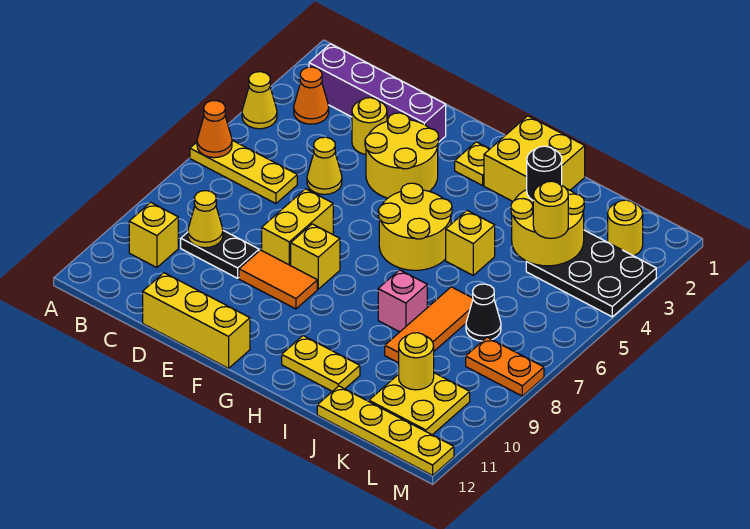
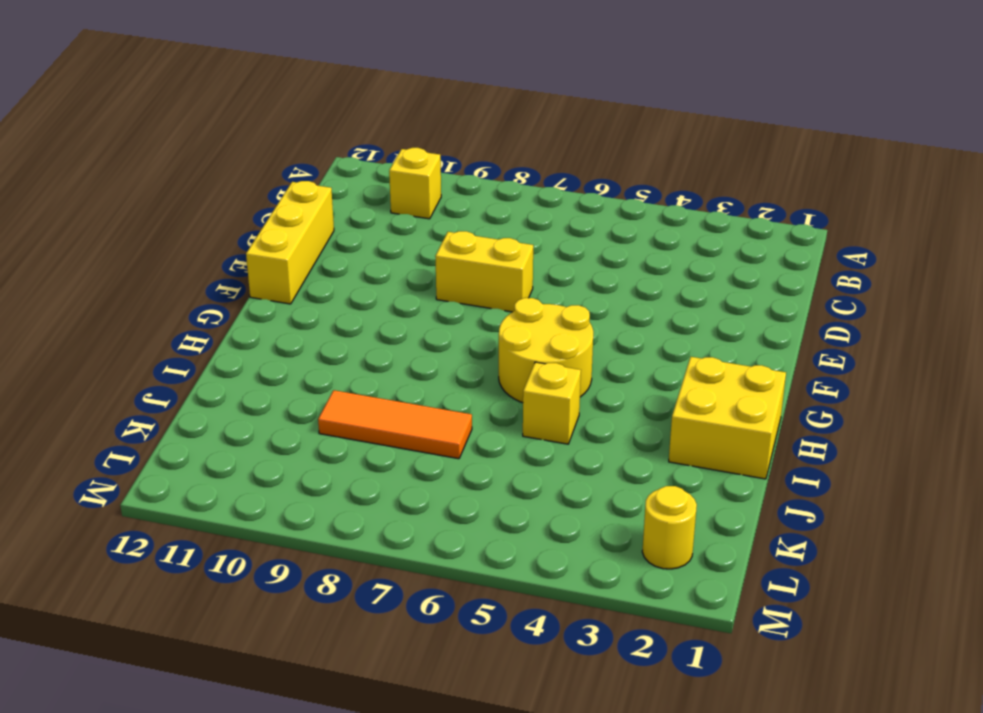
none -> yellow 1x1 cone [242,72,277,129]
none -> yellow 1x3 plate [190,140,297,204]
none -> purple 1x4 brick [309,44,446,142]
none -> orange 1x1 cone [294,67,329,124]

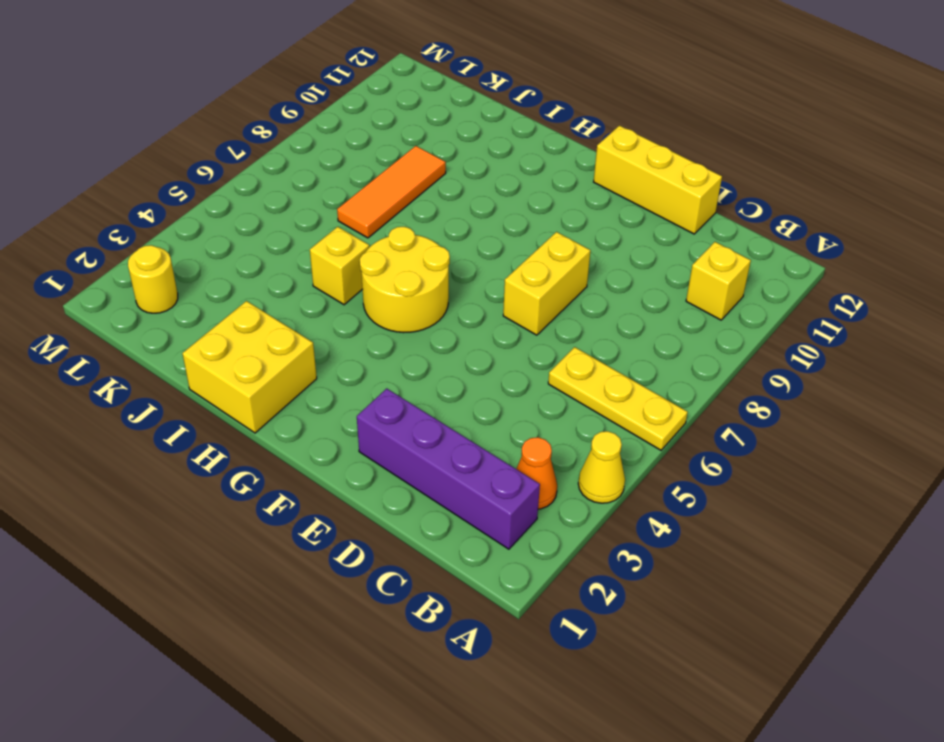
none -> black 1x2 plate [181,231,259,278]
none -> yellow 1x1 round brick [352,98,387,154]
none -> yellow 1x1 cone [307,137,342,194]
none -> yellow 2x2 round brick [365,113,439,198]

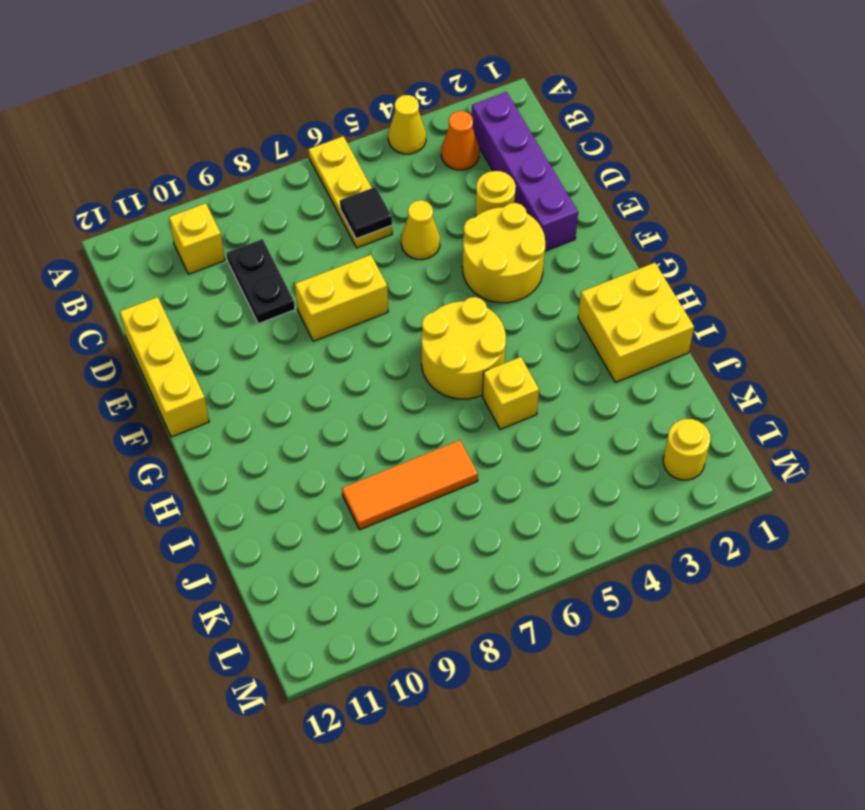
black 1x1 tile [340,187,392,239] -> none
none -> orange 1x2 tile [239,250,317,309]
none -> yellow 1x1 brick [291,224,340,289]
none -> yellow 1x1 plate [455,142,489,185]
none -> yellow 1x2 plate [282,336,360,391]

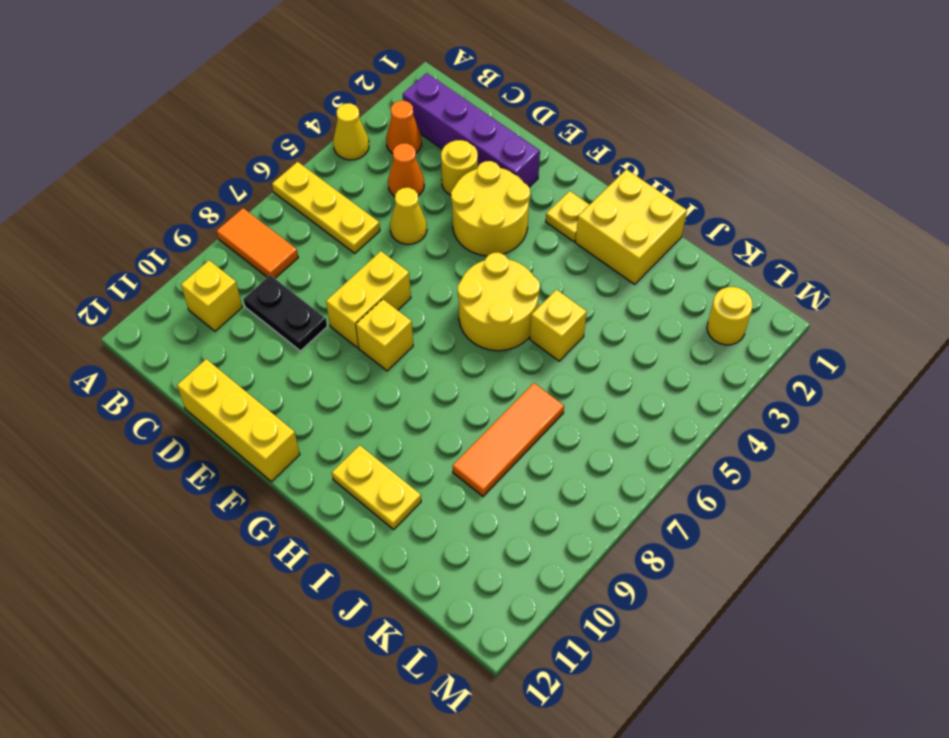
orange 1x2 tile [217,208,298,278] -> orange 1x2 tile moved to [239,250,317,309]
orange 1x1 cone [388,143,424,197] -> orange 1x1 cone moved to [197,101,232,158]
none -> pink 1x1 brick [378,270,427,332]
none -> yellow 1x4 plate [317,386,454,475]
none -> black 2x3 plate [526,230,656,317]
none -> black 1x1 cone [466,284,501,341]

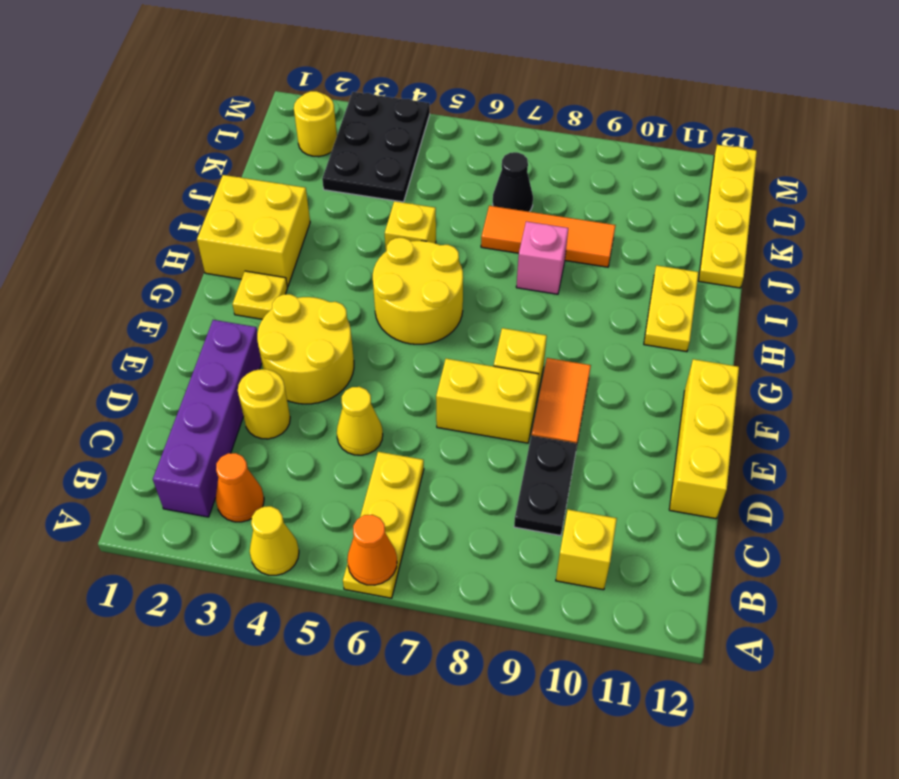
none -> yellow 2x2 plate [369,373,470,435]
none -> orange 1x2 plate [466,337,544,396]
none -> yellow 1x1 cone [188,191,223,248]
none -> yellow 2x2 round brick [511,189,584,266]

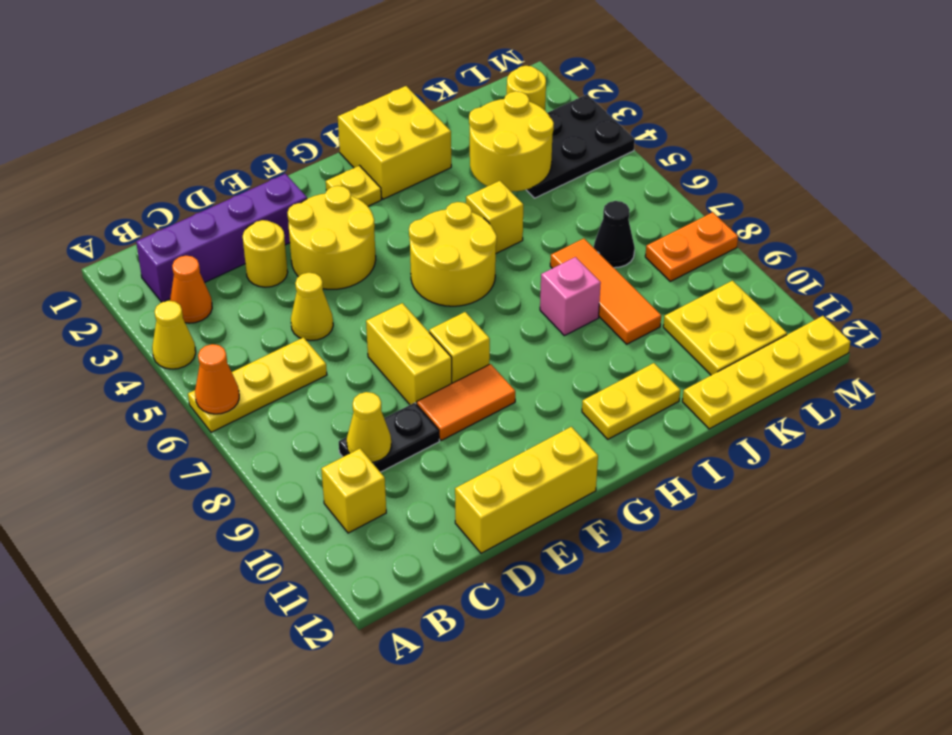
none -> yellow 1x1 round brick [399,333,434,390]
none -> black 1x1 round brick [527,146,562,200]
none -> yellow 1x1 round brick [533,181,568,238]

